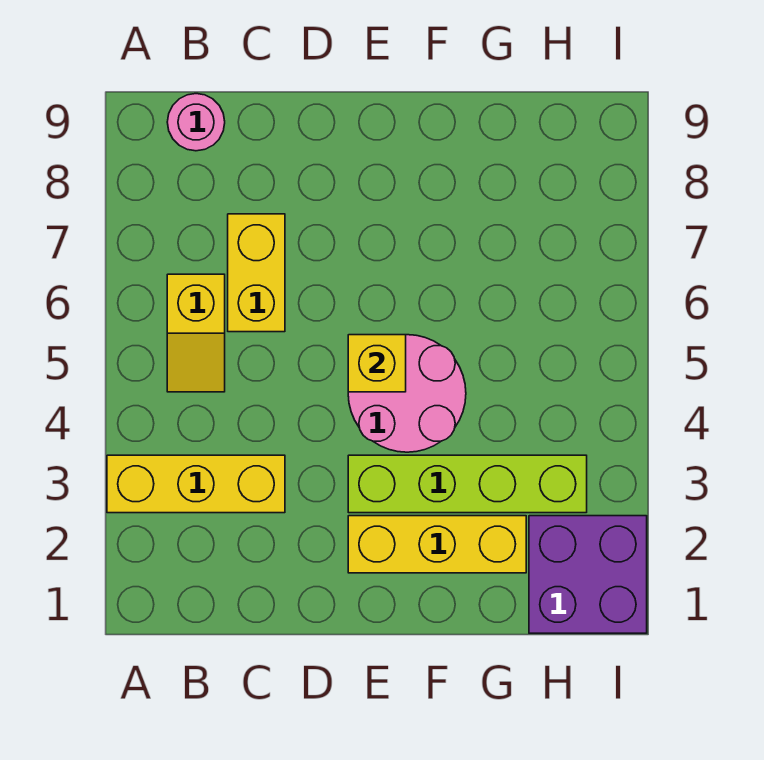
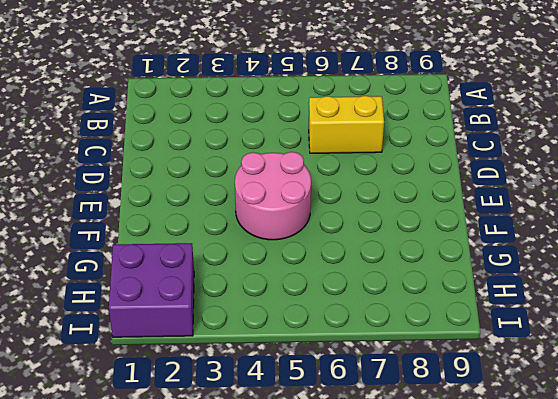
none -> yellow 1x3 brick [107,455,285,513]
none -> yellow 1x2 slope [167,274,225,392]

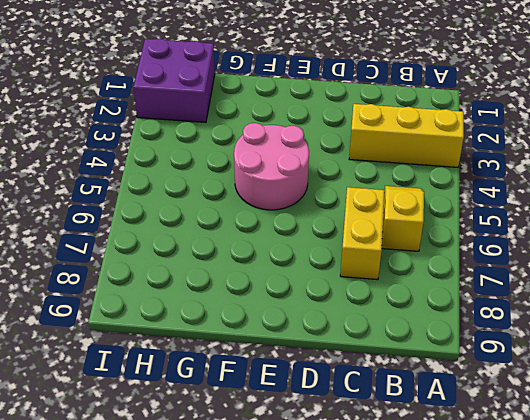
none -> pink 1x1 round brick [167,94,225,151]
none -> yellow 1x3 brick [348,516,526,573]

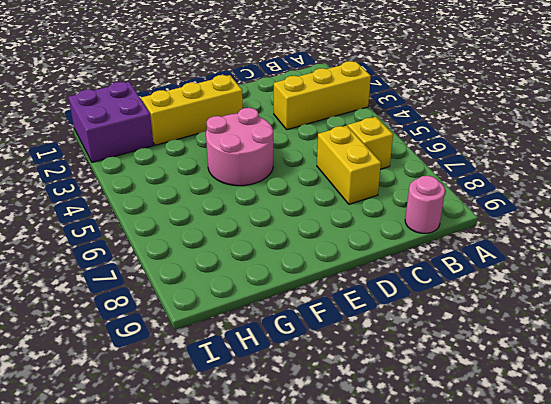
none -> lime 1x4 brick [348,455,587,513]
none -> yellow 1x1 brick [348,335,406,392]

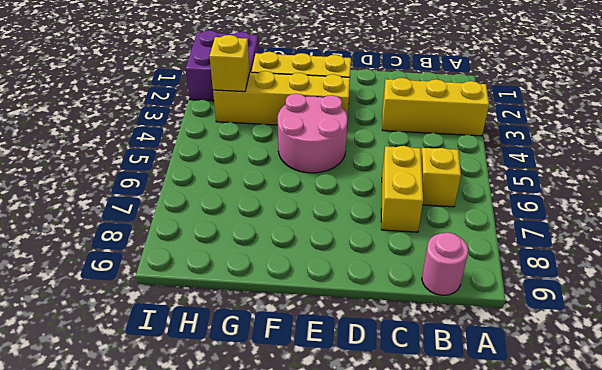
yellow 1x4 brick [213,71,350,125] -> lime 1x4 brick [348,455,587,513]
yellow 1x1 brick [209,35,250,92] -> yellow 1x1 brick moved to [348,335,406,392]

